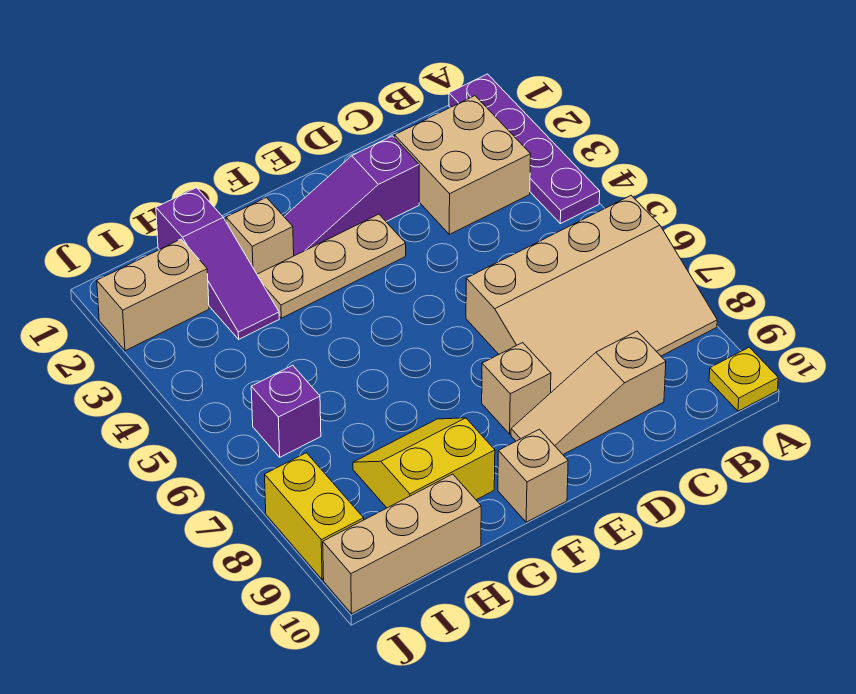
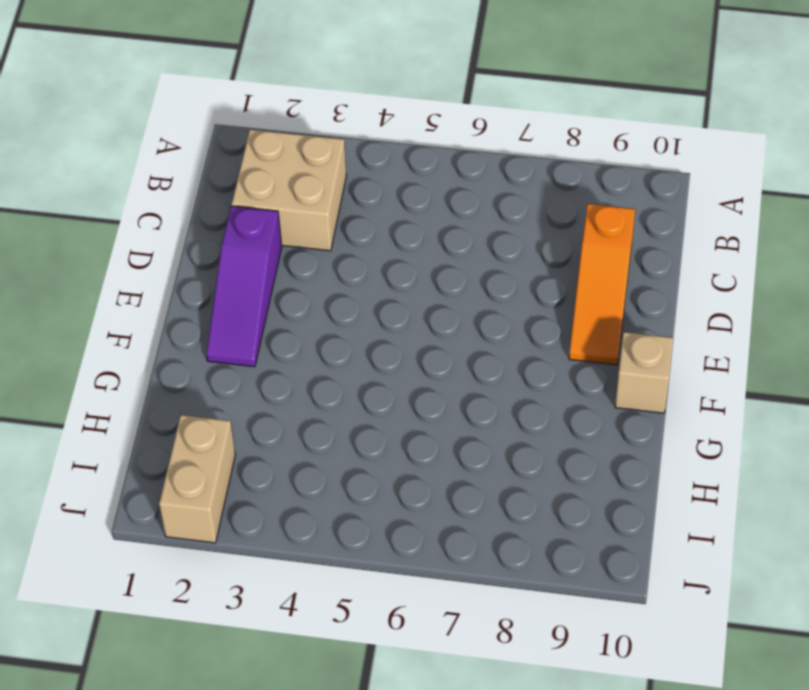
orange 1x3 slope [569,204,635,365] -> tan 1x3 slope [511,331,666,454]
none -> purple 1x4 plate [449,74,600,224]
none -> tan 3x4 slope [466,195,717,392]
none -> yellow 1x1 plate [709,347,778,411]

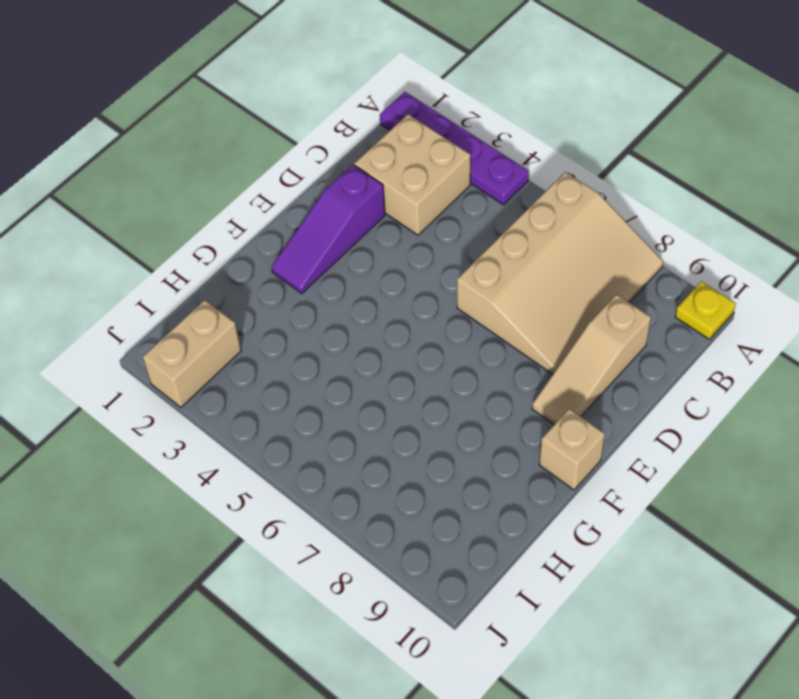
none -> tan 1x3 plate [257,214,406,318]
none -> tan 1x1 brick [482,343,551,434]
none -> tan 1x1 brick [226,198,294,274]

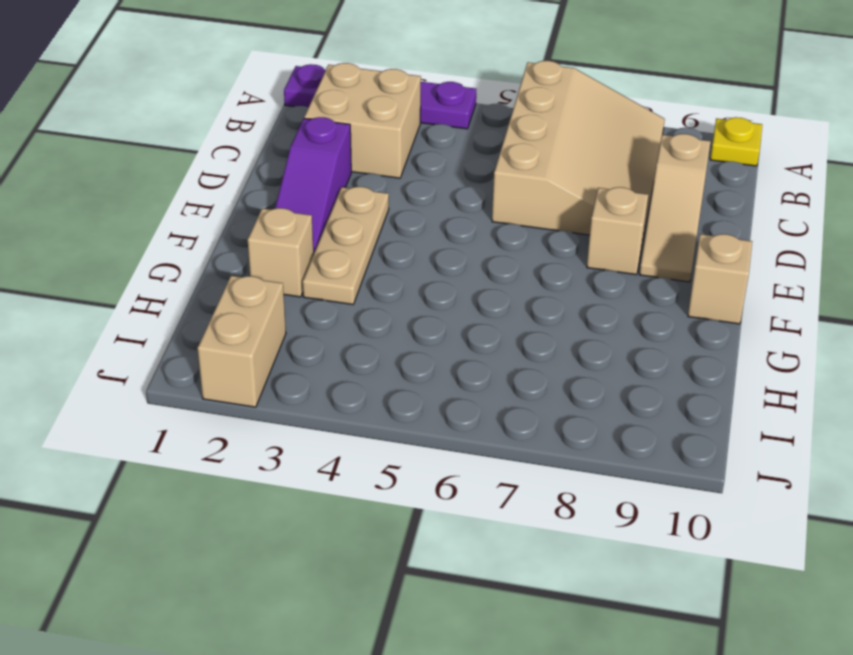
none -> yellow 2x2 slope [353,418,495,508]
none -> purple 1x3 slope [156,188,279,339]
none -> tan 1x3 brick [323,474,481,614]

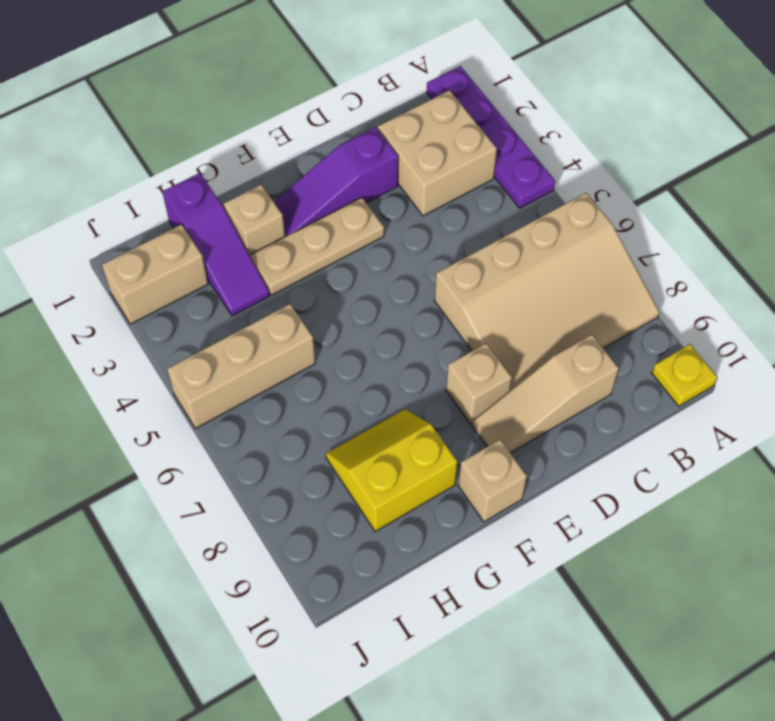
tan 1x3 brick [167,304,315,428] -> tan 1x3 brick moved to [323,474,481,614]
none -> purple 1x1 brick [251,365,321,457]
none -> yellow 1x2 brick [265,453,364,580]

